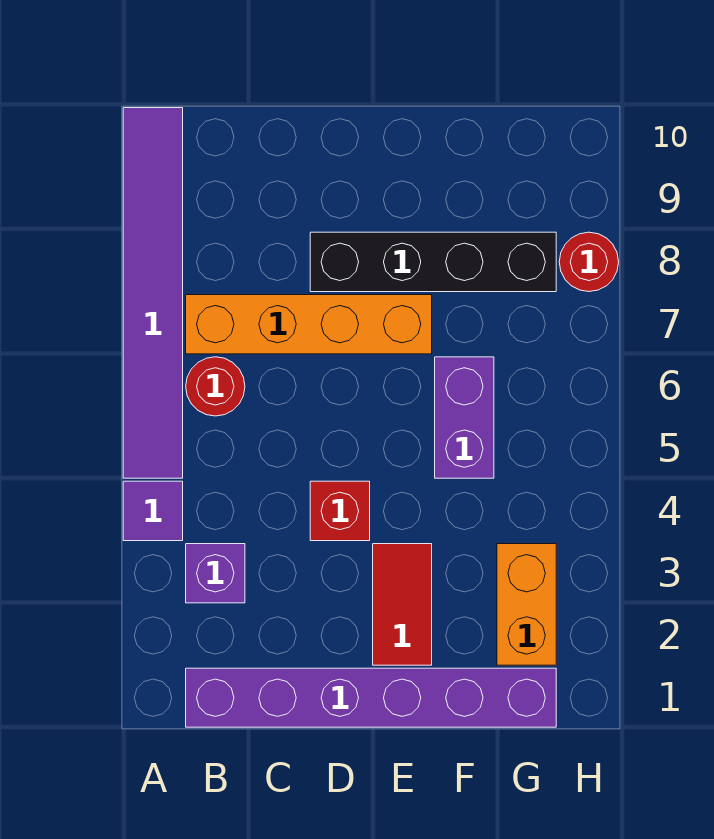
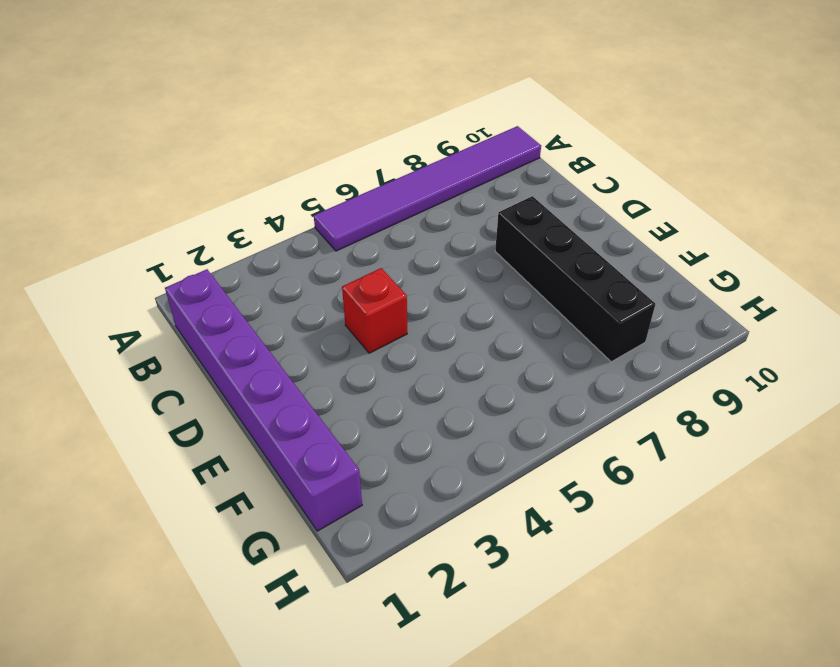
none -> purple 1x1 tile [123,481,183,541]
none -> purple 1x1 brick [186,544,245,603]
none -> red 1x1 round brick [186,357,245,416]

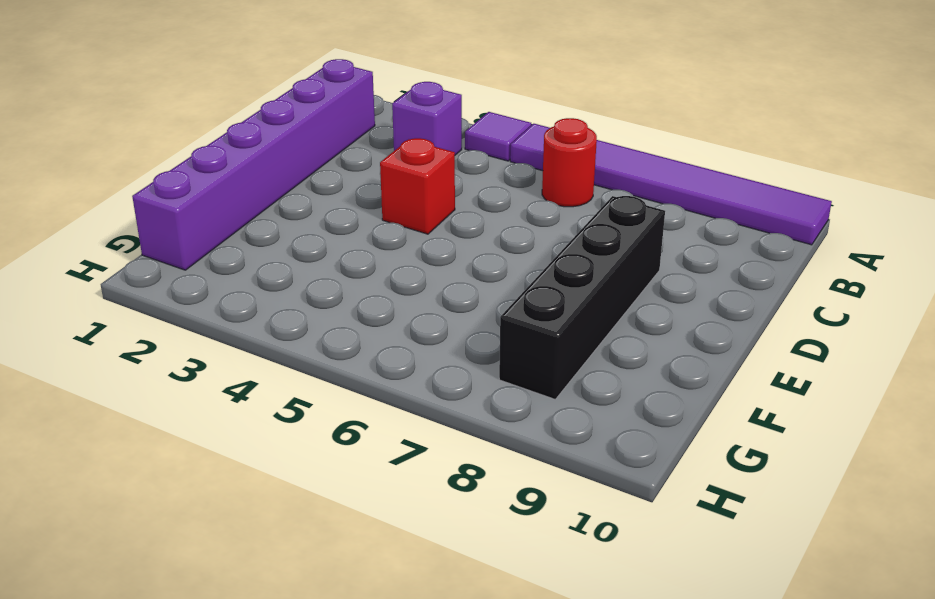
none -> orange 1x4 brick [186,295,432,354]
none -> red 1x2 tile [373,544,432,665]
none -> purple 1x2 brick [435,357,494,478]

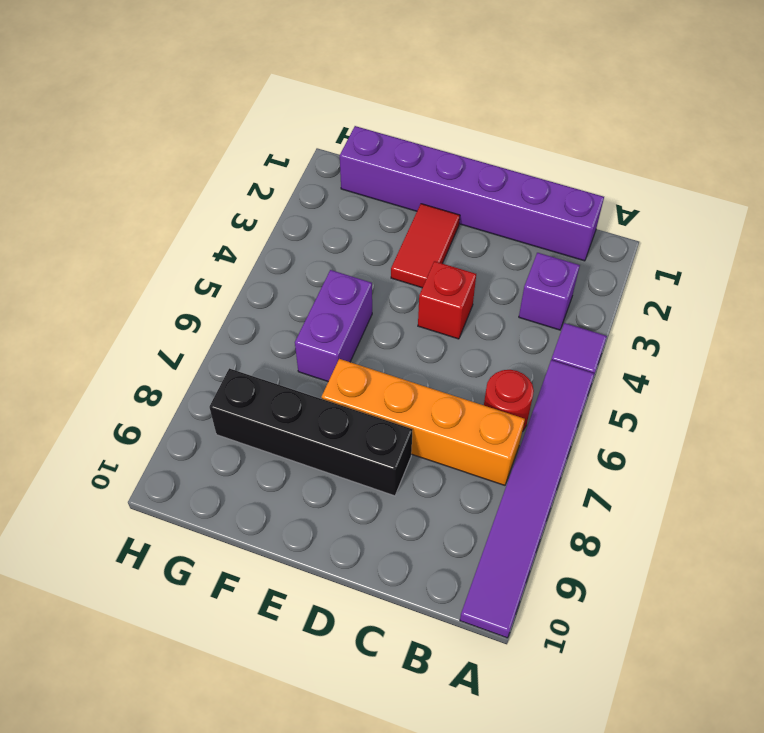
none -> orange 1x2 brick [497,544,556,665]
none -> red 1x1 round brick [559,232,619,292]

